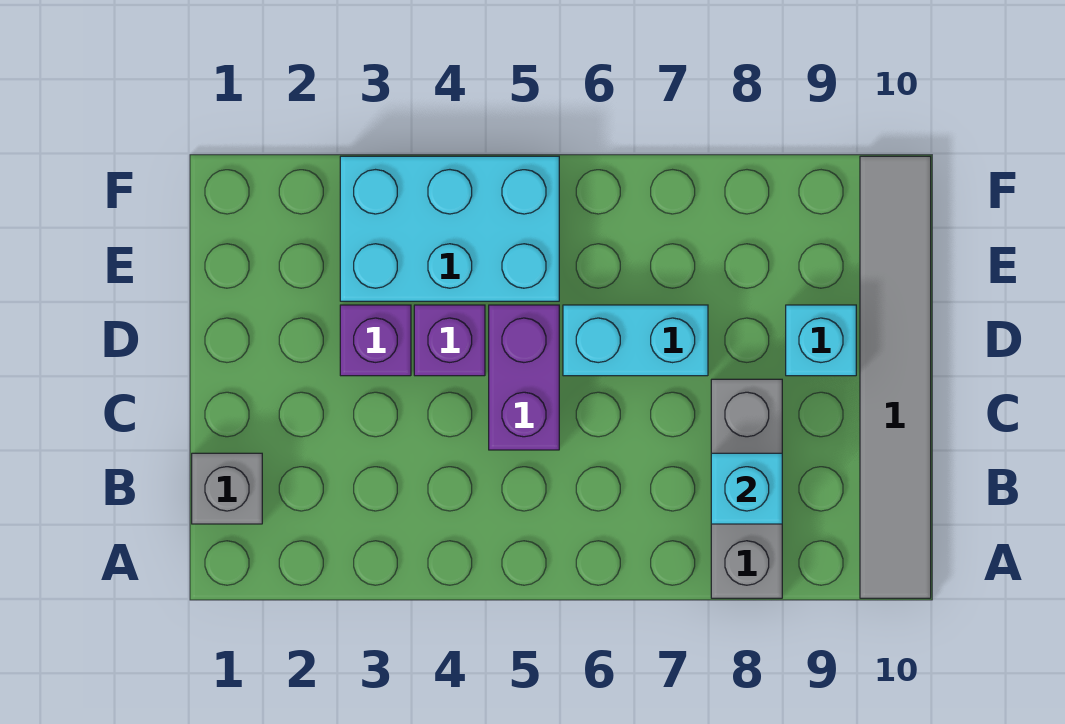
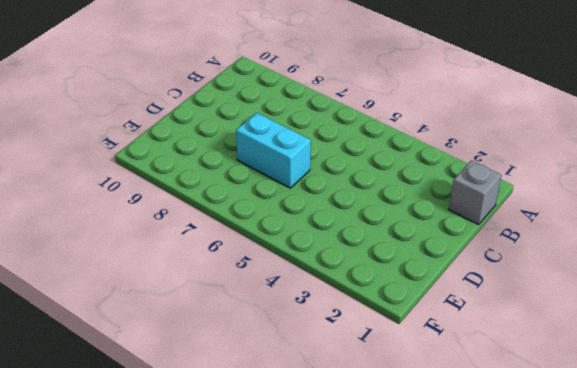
none -> grey 1x3 brick [711,379,782,598]
none -> grey 1x6 tile [860,156,931,598]

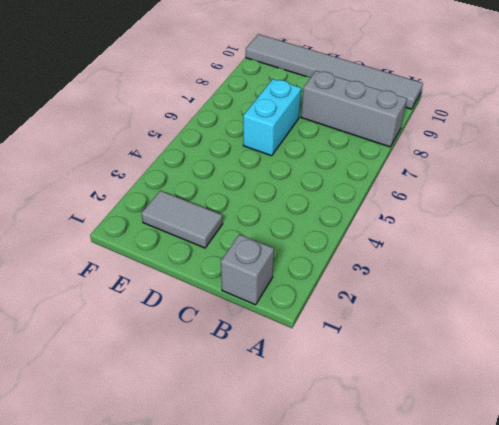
grey 1x2 tile [141,191,223,248] -> none
none -> purple 1x2 brick [489,305,559,450]
none -> purple 1x1 brick [340,305,411,376]

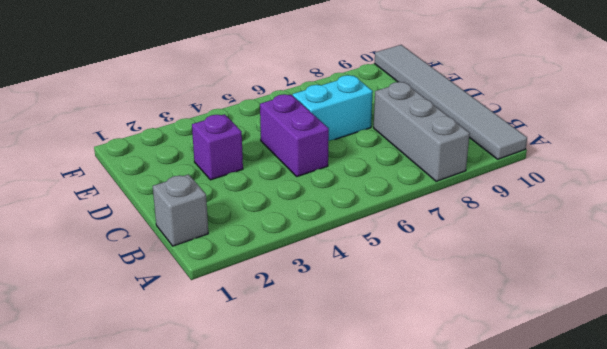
none -> purple 1x1 brick [414,305,485,376]
none -> cyan 1x1 brick [786,305,856,376]

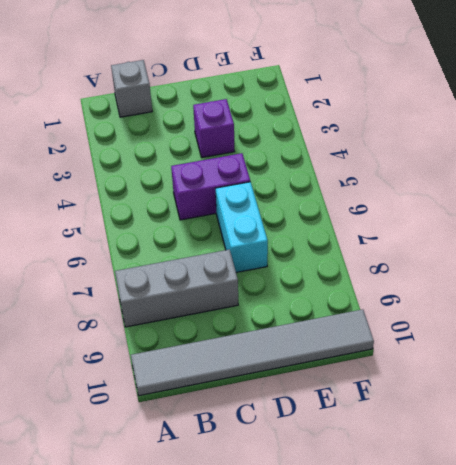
none -> purple 1x1 brick [414,305,485,376]
none -> cyan 1x1 brick [786,305,856,376]

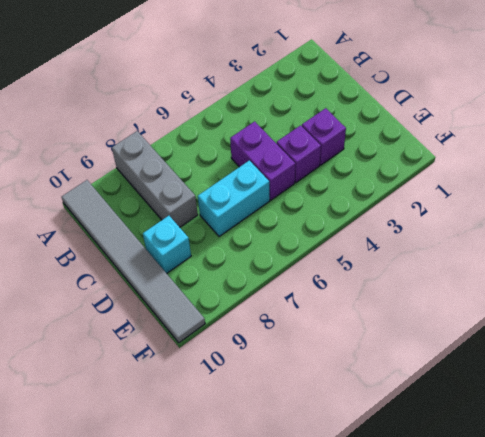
none -> grey 1x1 brick [192,453,262,524]
none -> cyan 2x3 brick [340,156,559,301]

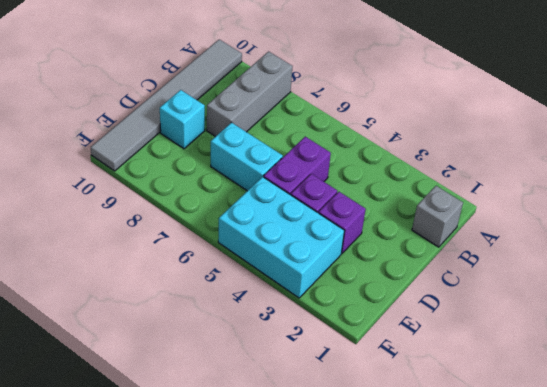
none -> cyan 1x1 brick [711,453,782,524]

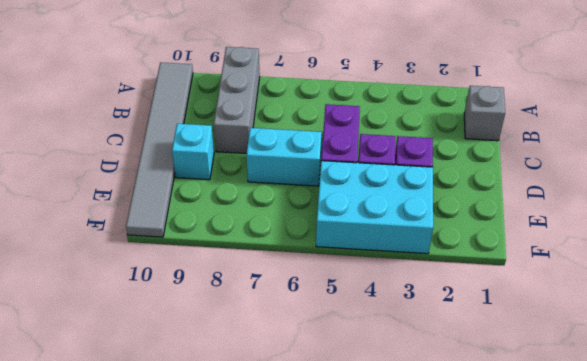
none -> cyan 1x1 brick [711,453,782,524]

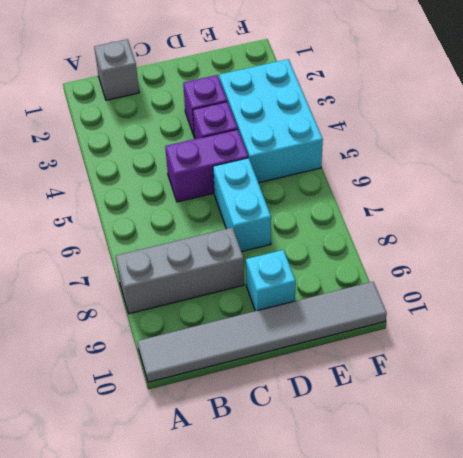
none -> cyan 1x1 brick [711,453,782,524]

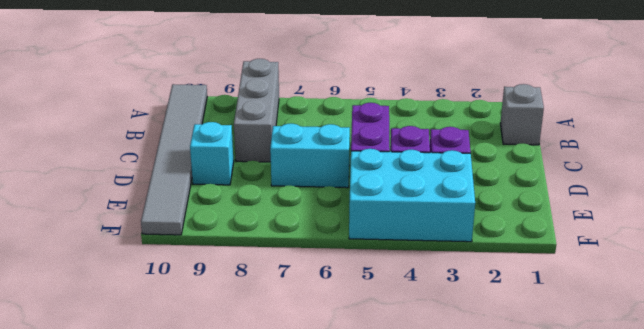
none -> cyan 1x1 brick [711,453,782,524]

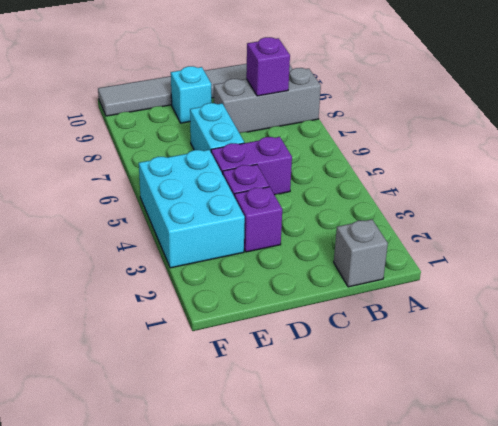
purple 1x1 brick [246,37,290,96] -> cyan 1x1 brick [711,453,782,524]

